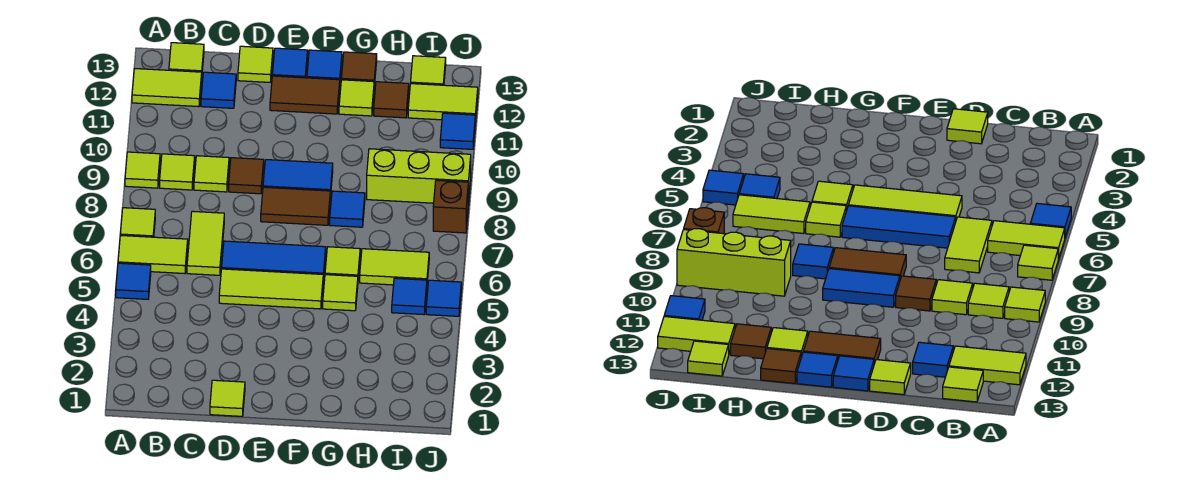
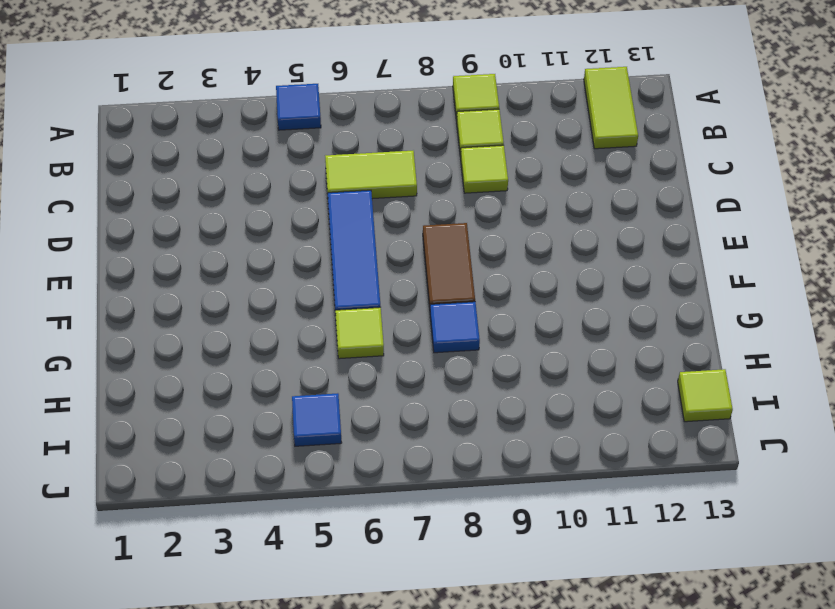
none -> lime 1x2 tile [118,235,188,274]
none -> lime 1x1 tile [120,208,155,237]
none -> lime 1x1 tile [169,43,204,72]
none -> blue 1x1 tile [201,72,236,108]

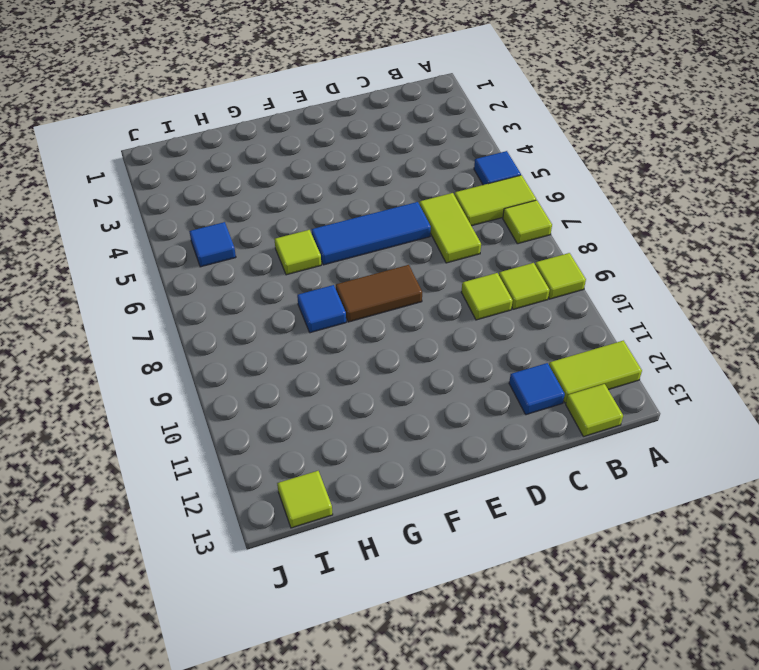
none -> lime 1x1 tile [210,380,245,416]
none -> lime 1x3 tile [219,269,323,309]
none -> brown 1x1 tile [229,158,264,194]
none -> lime 1x1 tile [238,46,273,82]

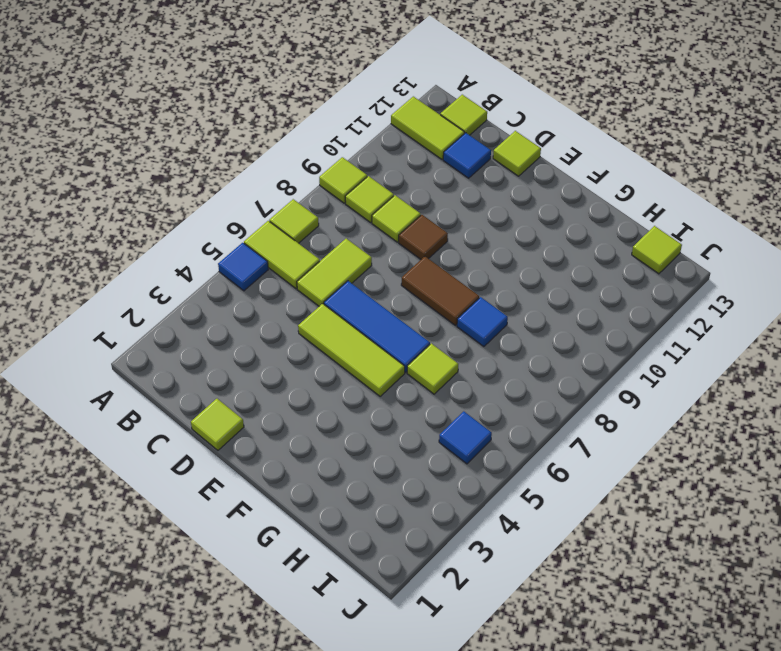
none -> blue 1x2 tile [263,160,333,197]
none -> brown 1x2 tile [270,76,340,114]
none -> blue 1x1 tile [272,48,308,78]
none -> blue 1x1 tile [307,50,342,80]

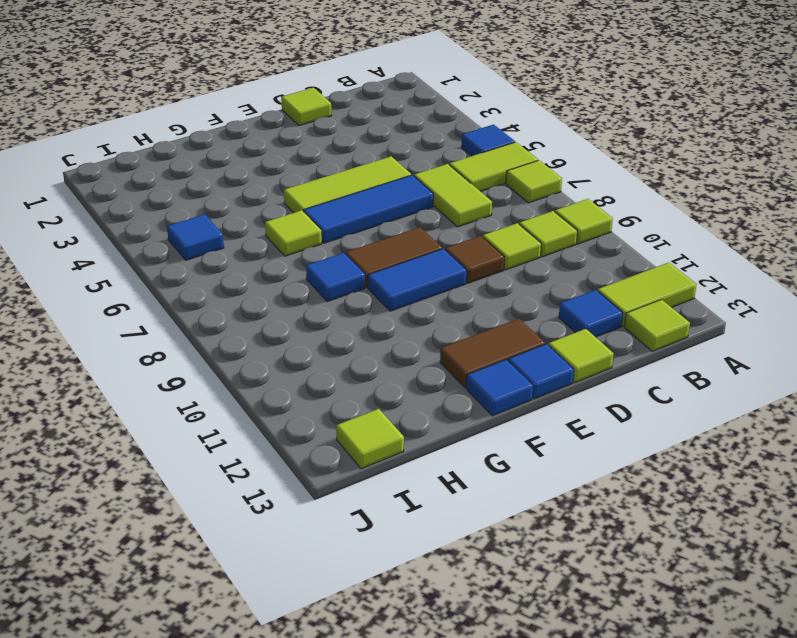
none -> lime 1x1 tile [323,275,358,311]
none -> lime 1x1 tile [339,80,374,116]
none -> brown 1x1 tile [341,52,377,86]
none -> lime 1x2 tile [360,249,429,285]

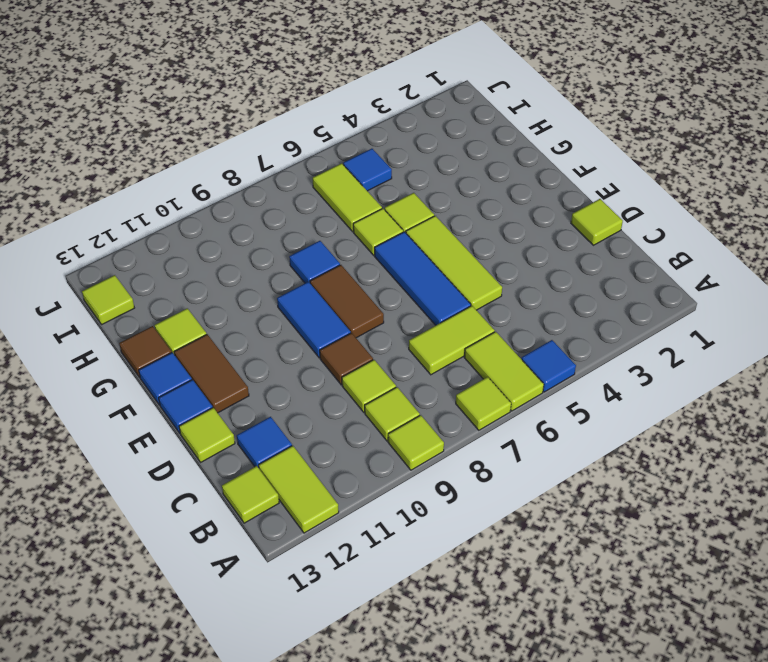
none -> lime 1x3 brick [367,149,471,205]
none -> brown 1x1 tile [374,82,409,118]
none -> lime 1x2 tile [408,84,478,121]
none -> blue 1x1 tile [426,280,461,316]

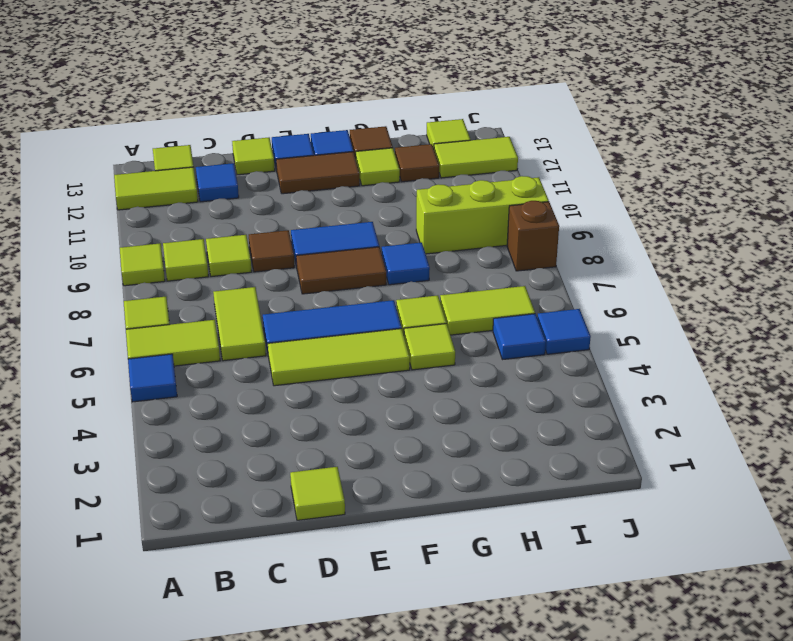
none -> blue 1x1 tile [440,113,475,149]

